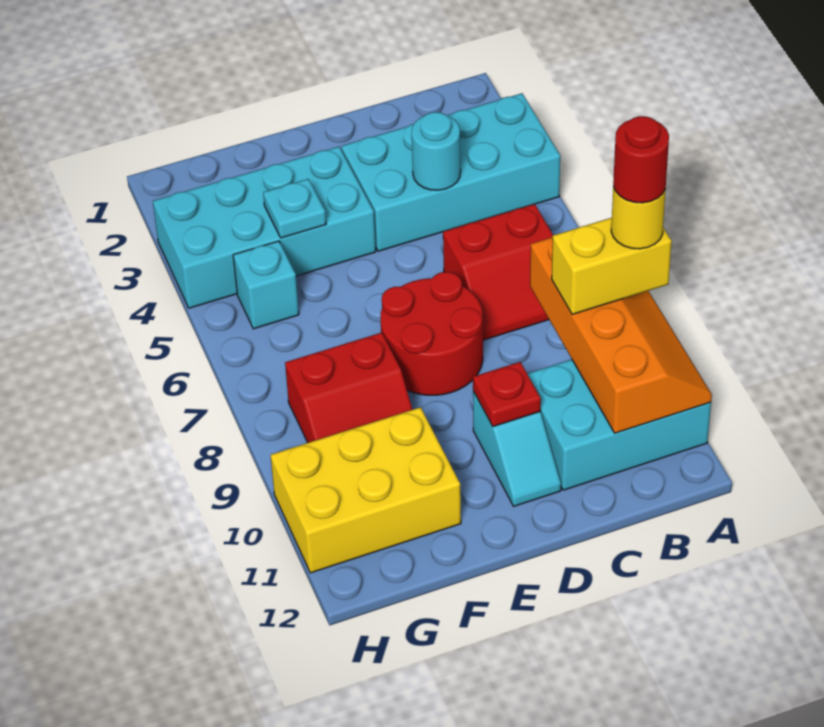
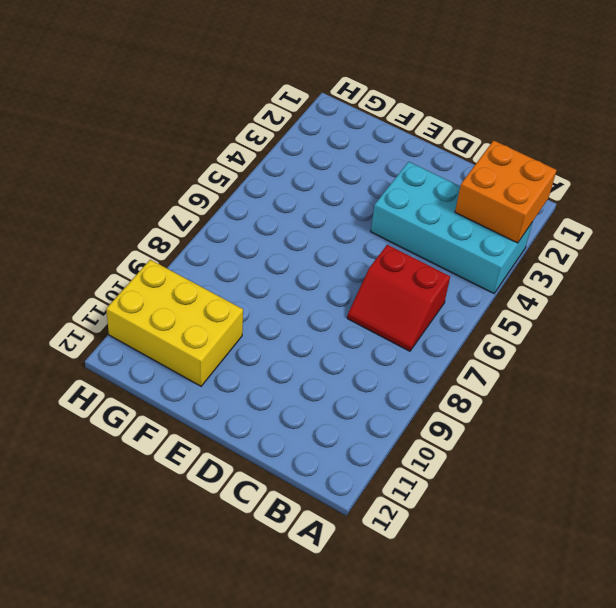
orange 2x2 brick [455,140,557,243] -> none
none -> cyan 2x3 brick [527,360,711,490]
none -> red 2x2 round brick [381,272,483,395]
none -> cyan 1x2 slope [473,391,561,506]

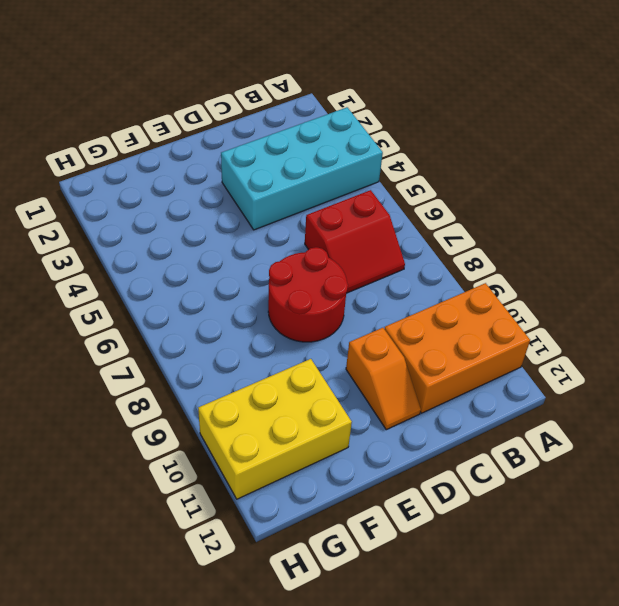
orange 2x3 brick [385,283,530,413] -> cyan 2x3 brick [527,360,711,490]
orange 1x2 slope [346,328,421,430] -> cyan 1x2 slope [473,391,561,506]
none -> cyan 2x4 brick [153,147,376,308]
none -> red 2x2 slope [285,333,412,443]
none -> cyan 1x1 brick [233,241,299,329]

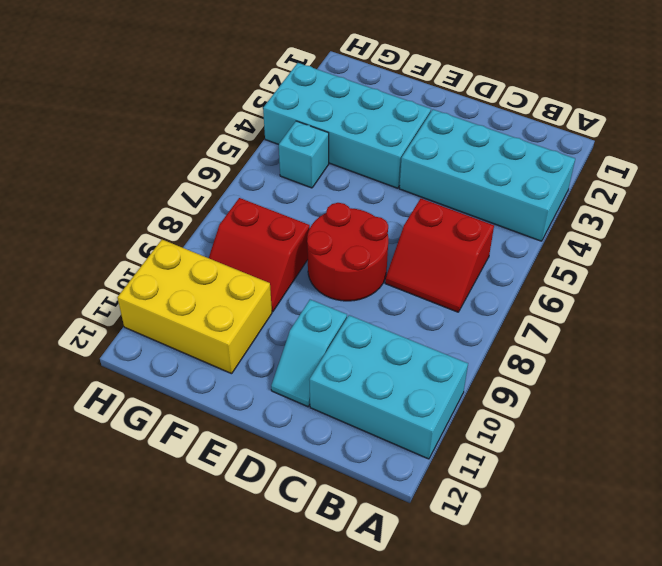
none -> orange 2x4 slope [530,237,712,433]
none -> cyan 1x1 round brick [412,112,461,190]
none -> red 1x1 plate [473,362,541,426]

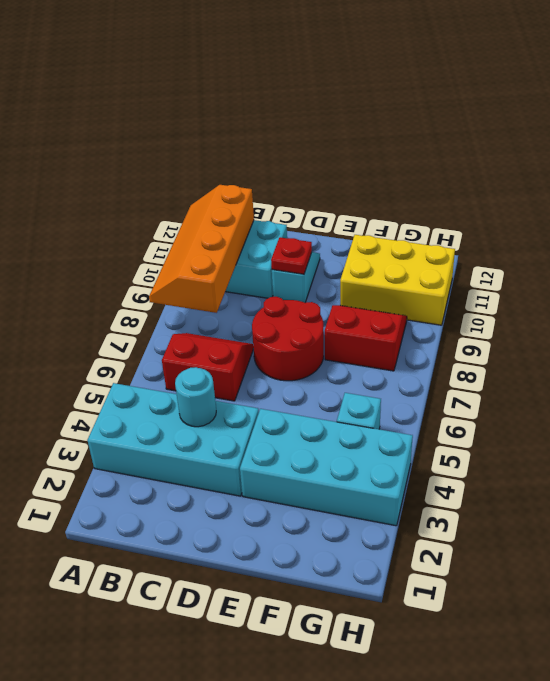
none -> cyan 1x1 plate [263,179,326,238]
none -> yellow 1x2 brick [552,218,672,314]
none -> yellow 1x1 round brick [611,187,666,249]

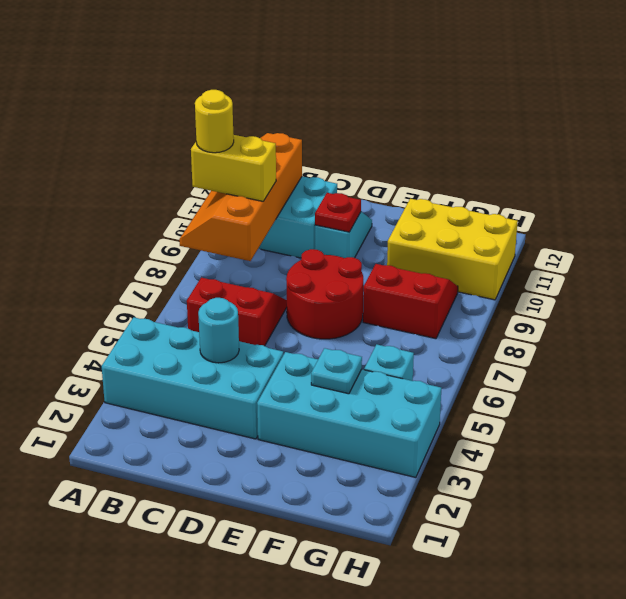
none -> red 1x1 round brick [613,116,669,203]

